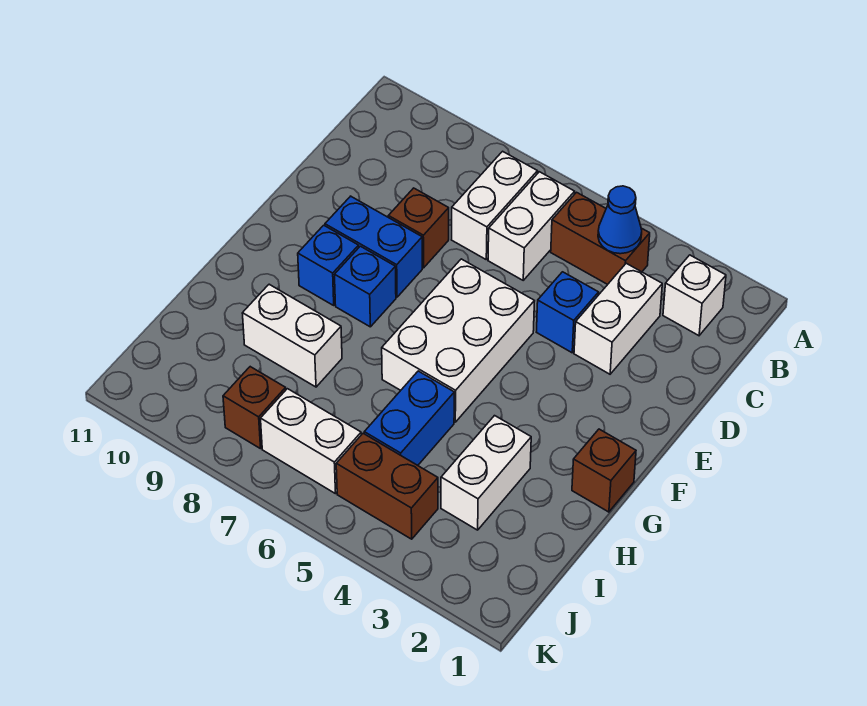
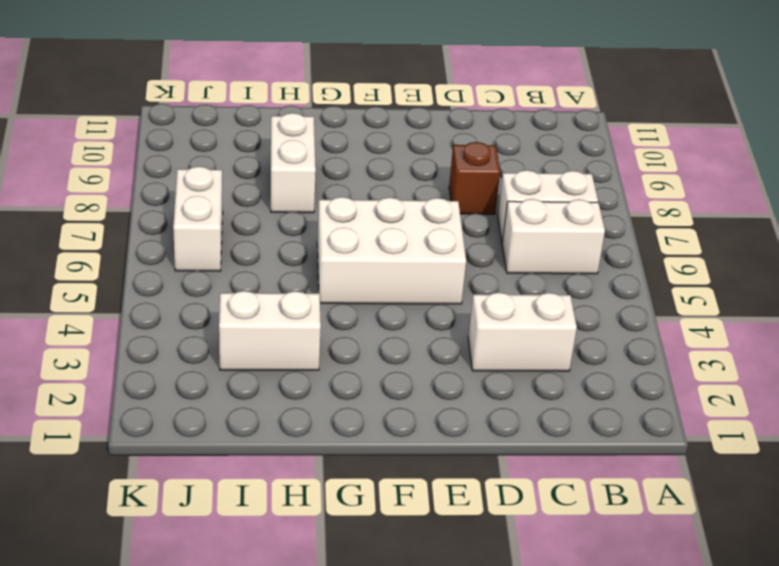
none -> white 1x1 brick [663,255,726,336]
none -> brown 1x2 brick [551,192,650,284]
none -> blue 1x1 brick [537,272,599,353]

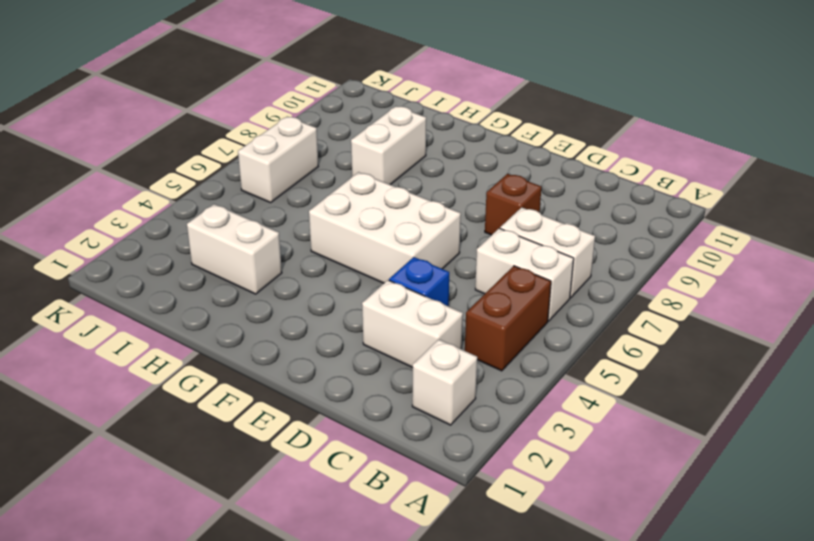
none -> blue 1x2 brick [325,196,422,297]
none -> blue 1x1 brick [335,246,396,327]
none -> blue 1x1 brick [298,225,359,305]

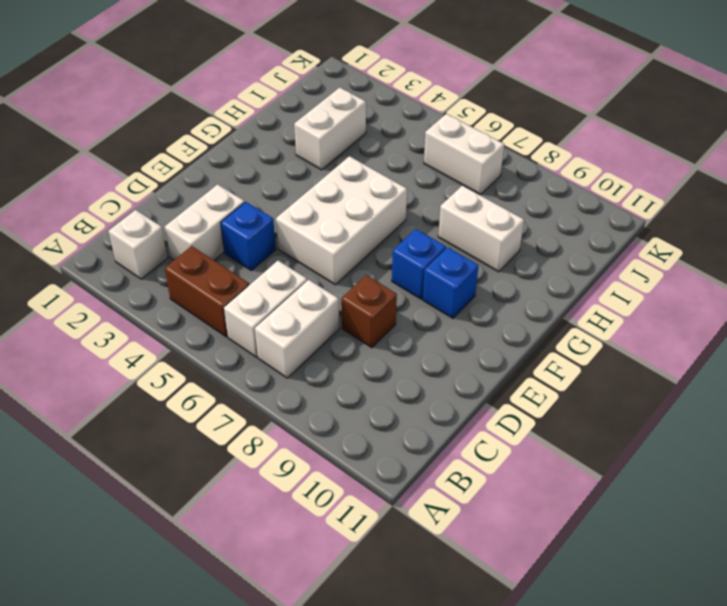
none -> blue 1x2 brick [325,196,422,297]
none -> brown 1x1 brick [572,429,636,512]
none -> blue 1x2 brick [364,371,454,465]

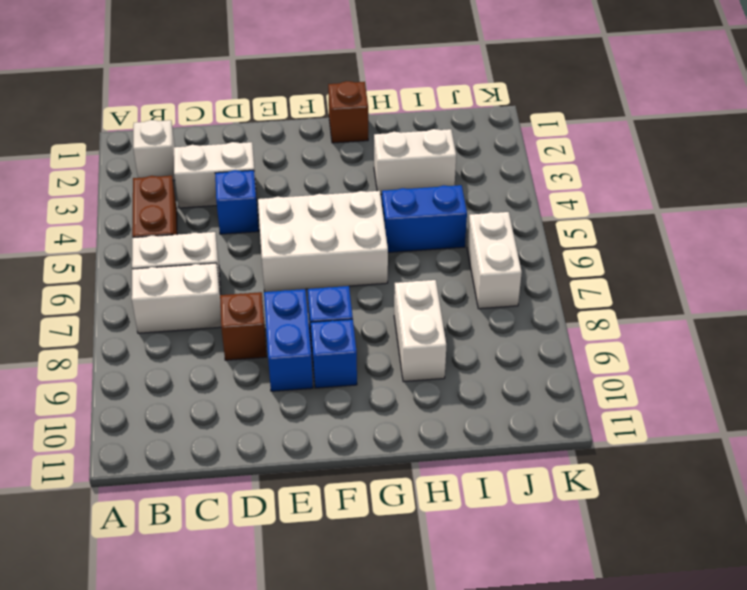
none -> brown 1x2 brick [336,433,438,539]
none -> brown 1x1 brick [223,367,286,449]
none -> blue 1x1 cone [598,186,642,254]

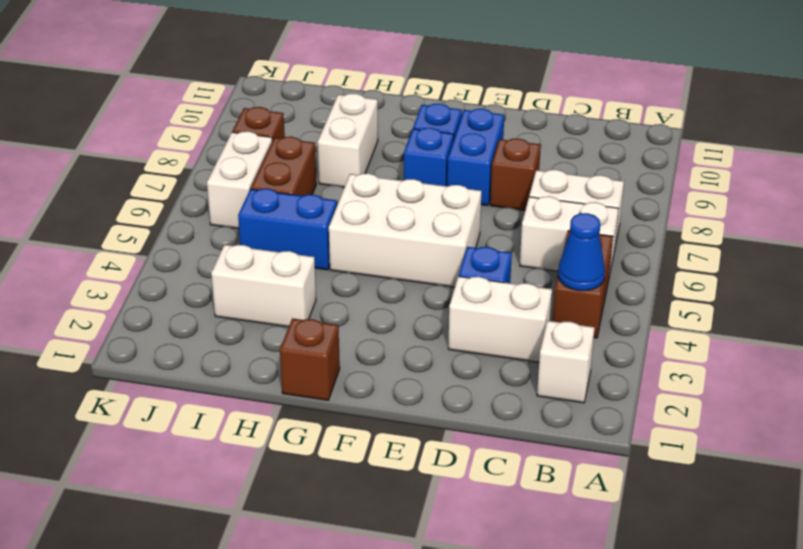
brown 1x2 brick [251,137,316,196] -> brown 1x2 brick moved to [336,433,438,539]

